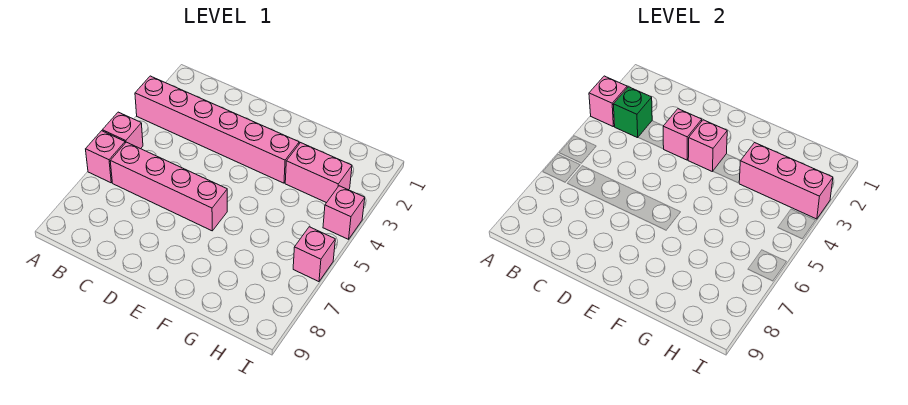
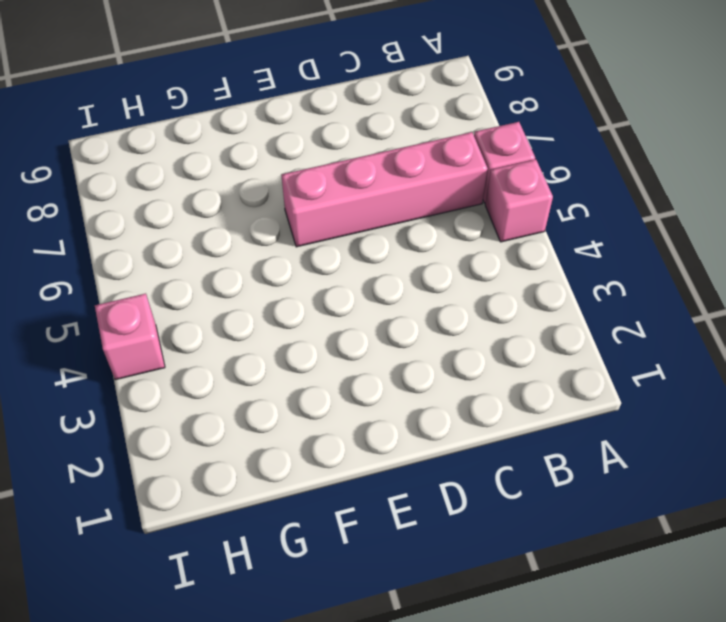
none -> pink 1x6 brick [135,76,299,183]
none -> pink 1x2 brick [285,143,352,203]
none -> pink 1x1 brick [293,227,335,282]

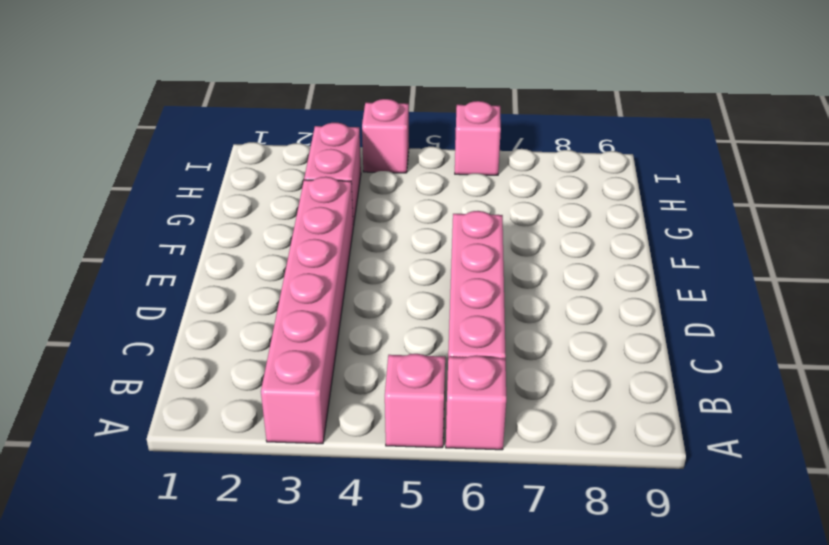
none -> pink 1x1 brick [589,76,627,127]
none -> green 1x1 brick [613,87,652,138]
none -> pink 1x1 brick [663,109,702,160]

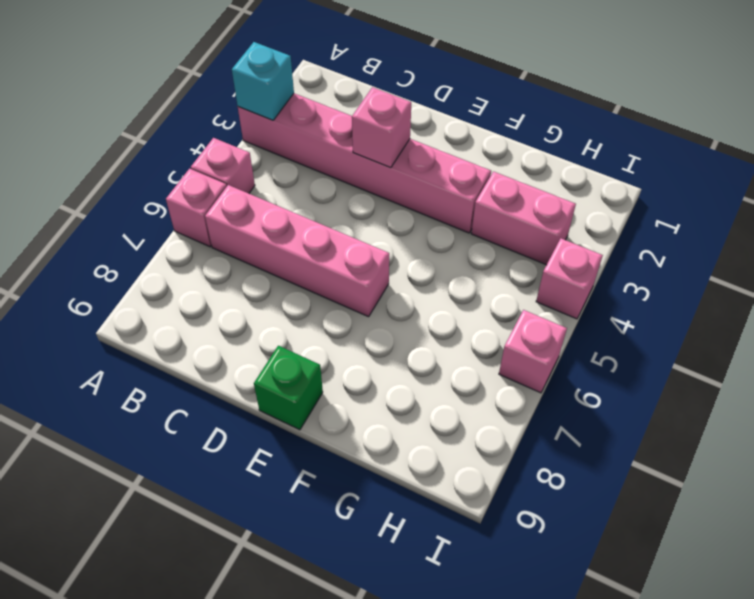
cyan 1x1 brick [232,42,294,120] -> pink 1x1 brick [589,76,627,127]
green 1x1 brick [254,346,323,430] -> green 1x1 brick moved to [613,87,652,138]
none -> pink 1x1 brick [688,120,727,172]
none -> pink 1x3 brick [739,143,833,219]

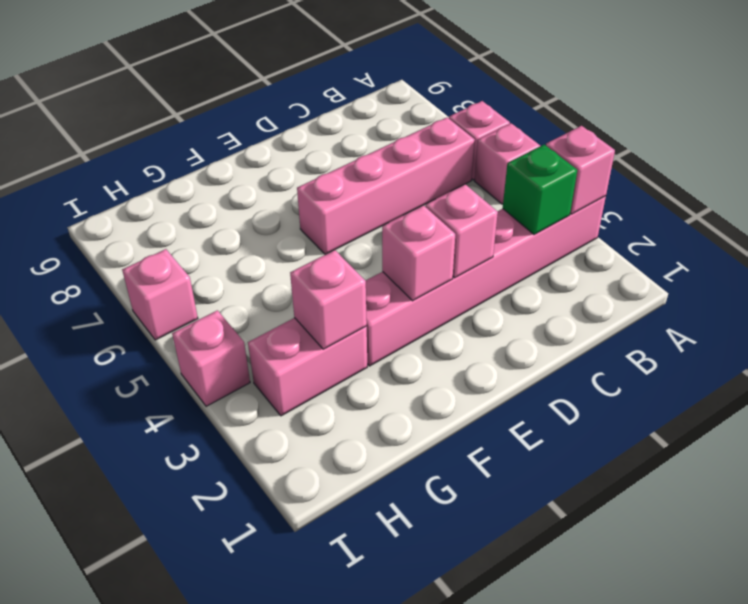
pink 1x1 brick [290,250,367,349] -> pink 1x3 brick [739,143,833,219]

